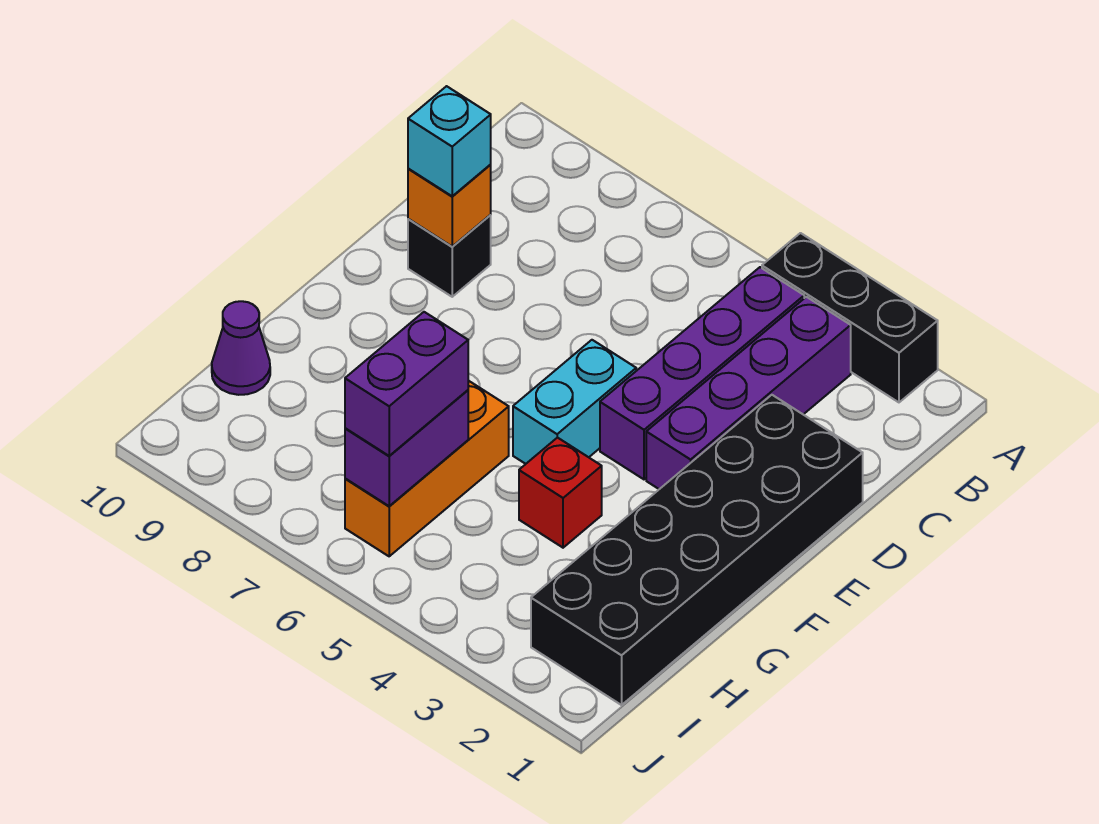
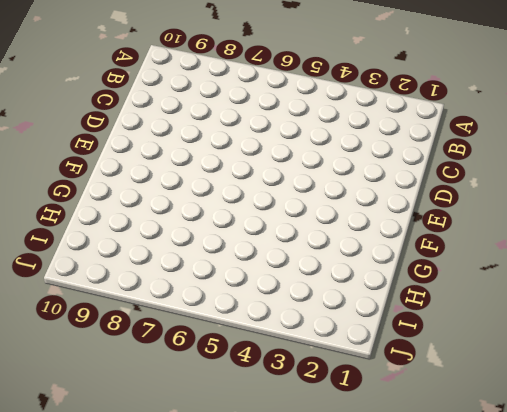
none -> black 1x3 brick [762,233,938,402]
none -> purple 1x4 brick [646,297,851,489]
none -> purple 1x4 brick [600,267,804,479]

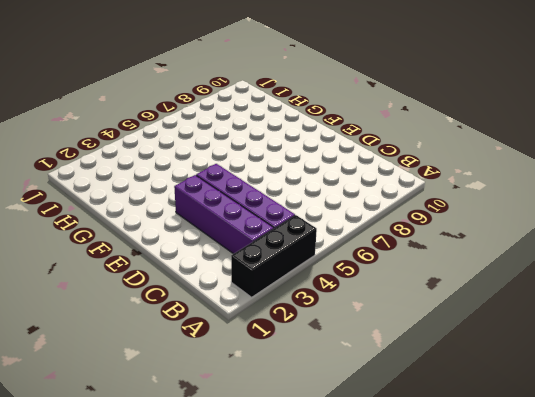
none -> black 2x6 brick [531,395,863,705]
none -> black 1x1 brick [408,215,491,297]
none -> cyan 1x2 brick [513,340,636,464]

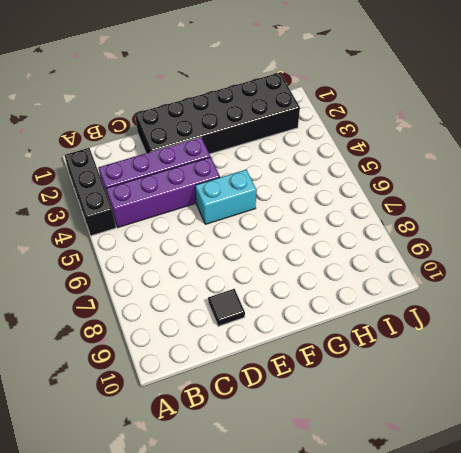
black 1x1 tile [208,289,245,326] -> black 1x1 brick [408,215,491,297]
none -> red 1x1 brick [519,437,602,548]
none -> orange 1x3 brick [345,381,509,556]
none -> purple 1x1 cone [212,301,270,395]

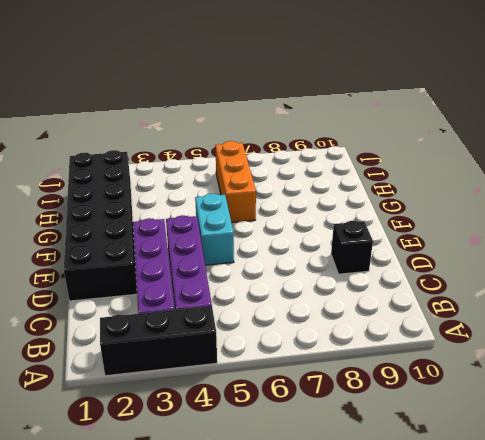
none -> red 1x1 brick [519,437,602,548]
none -> purple 1x1 cone [212,301,270,395]
none -> orange 1x1 brick [408,164,491,246]

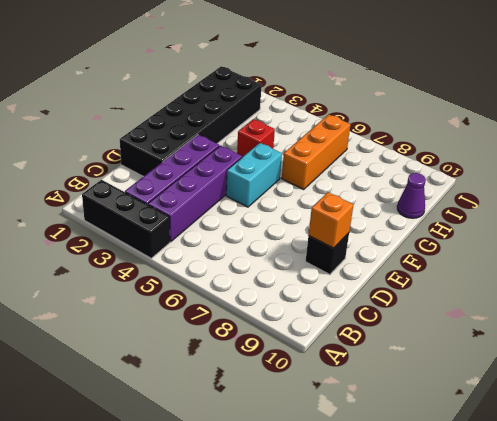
none -> purple 1x2 brick [345,390,468,506]
none -> cyan 1x1 brick [408,86,491,196]
none -> purple 1x2 brick [345,312,468,456]

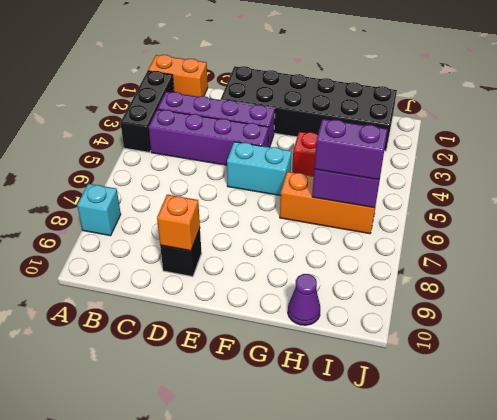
orange 1x2 brick [148,55,208,97] -> none
cyan 1x1 brick [77,184,121,236] -> cyan 1x1 brick moved to [408,86,491,196]

